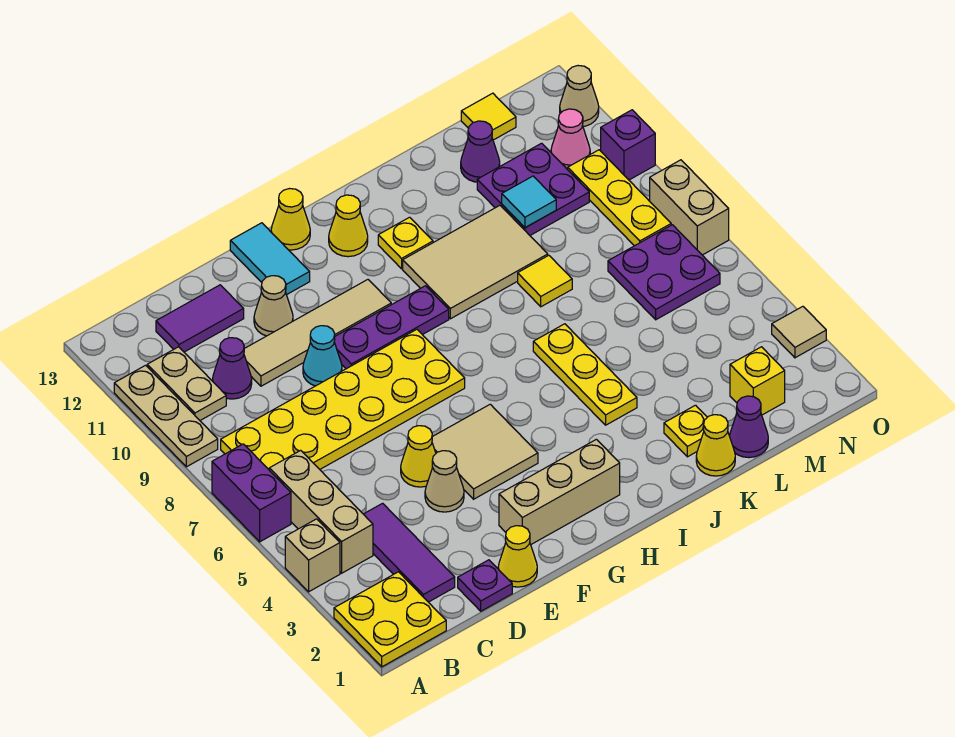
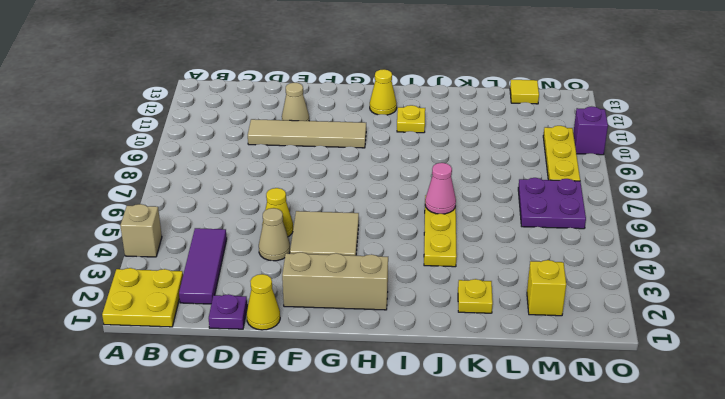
pink 1x1 cone [425,163,456,214] -> pink 1x1 cone moved to [551,109,590,170]
none -> purple 1x2 brick [212,444,291,542]
none -> tan 1x3 plate [114,365,218,467]
none -> tan 1x3 brick [269,450,373,573]
none -> yellow 2x6 plate [221,329,465,469]

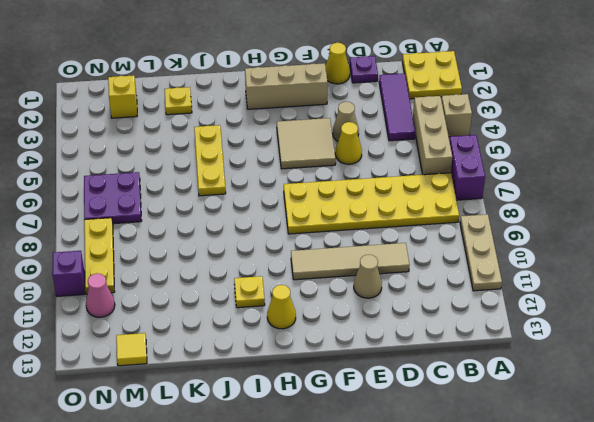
none -> tan 1x2 plate [147,347,226,420]
none -> purple 1x1 cone [213,338,252,399]
none -> purple 1x2 tile [156,285,244,352]
none -> cyan 1x1 cone [303,326,342,386]

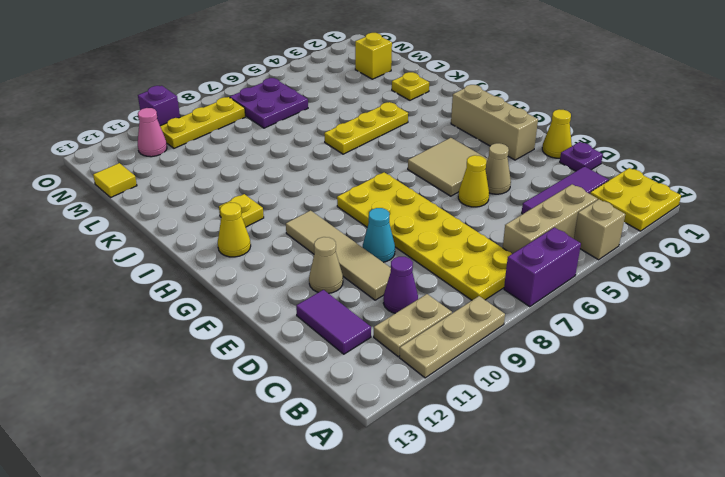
none -> purple 1x3 plate [334,286,449,369]
none -> cyan 1x2 tile [230,223,310,295]
none -> yellow 1x1 cone [271,189,310,250]
none -> tan 2x3 tile [403,206,548,319]

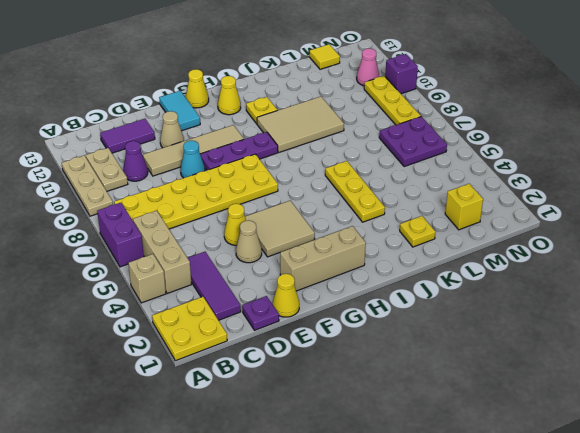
none -> yellow 1x1 cone [696,415,735,476]
none -> yellow 1x1 tile [518,255,572,307]
none -> purple 1x1 cone [730,396,768,458]
none -> purple 2x2 plate [477,143,589,235]

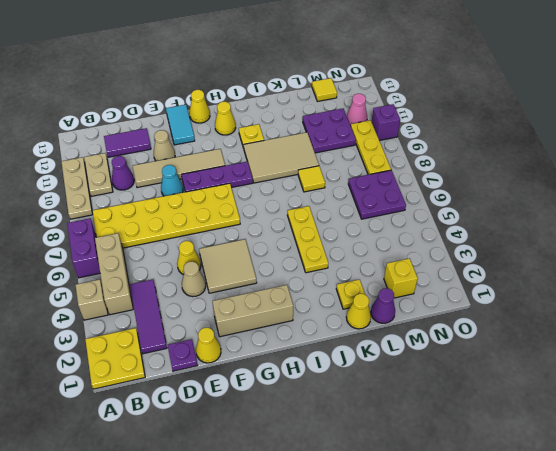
none -> purple 1x1 cone [461,121,500,182]
none -> tan 1x1 tile [772,306,826,358]
none -> tan 1x2 brick [650,160,729,255]
none -> tan 1x1 cone [560,66,599,127]

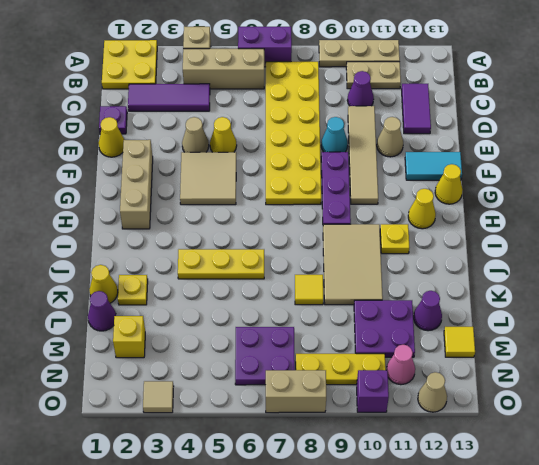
none -> cyan 1x1 tile [502,176,556,228]

